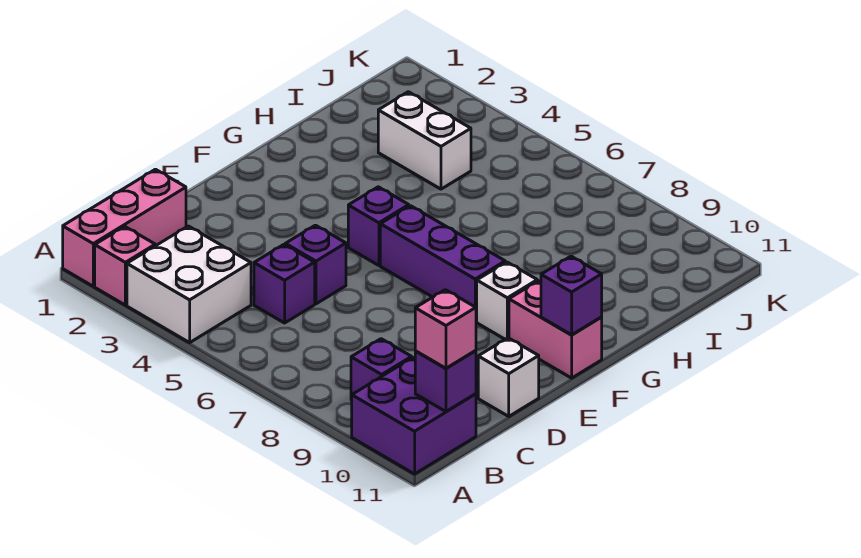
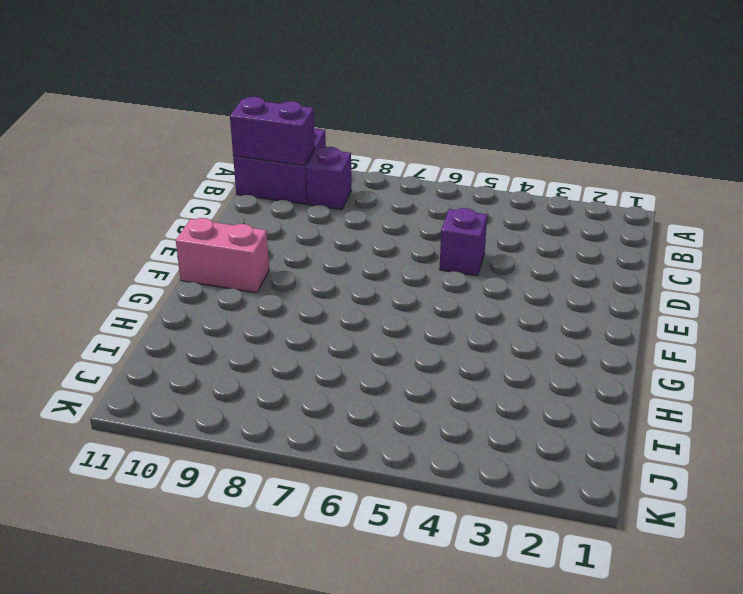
purple 1x2 brick [230,97,315,165] -> purple 1x1 brick [415,351,476,412]
none -> pink 1x3 brick [63,169,186,286]
none -> pink 1x1 brick [95,226,155,305]
none -> white 2x2 brick [127,226,251,343]

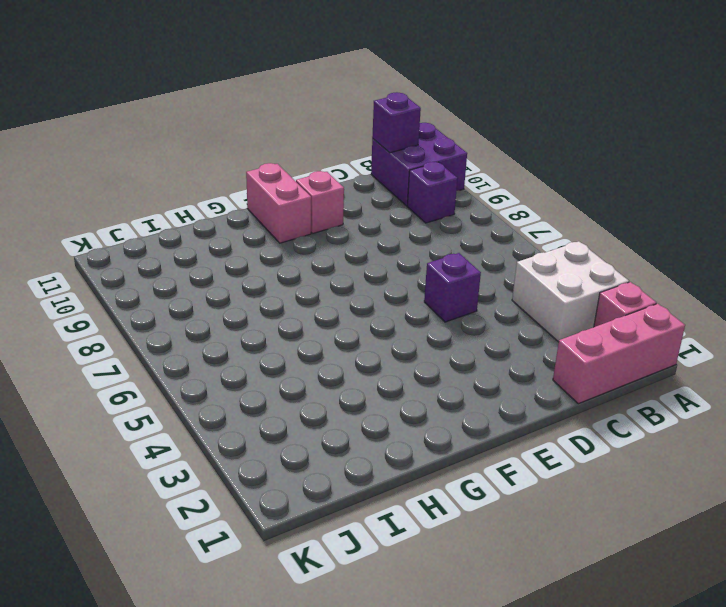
pink 1x1 brick [296,171,344,233] -> pink 1x1 brick moved to [415,290,476,368]
none -> purple 1x1 brick [254,245,315,323]
none -> white 1x1 brick [478,338,539,416]
none -> purple 1x1 brick [348,187,409,265]

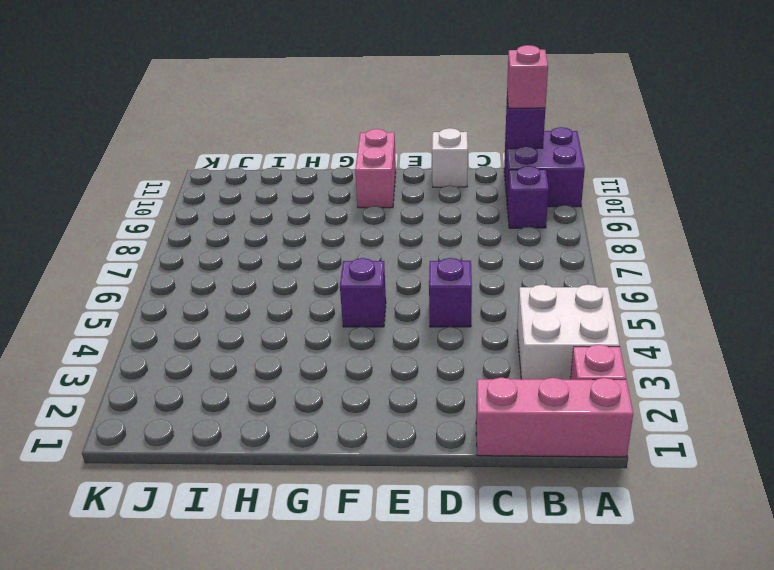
none -> purple 1x1 brick [254,245,315,323]
none -> purple 1x3 brick [380,206,505,321]
none -> white 1x1 brick [477,262,537,339]

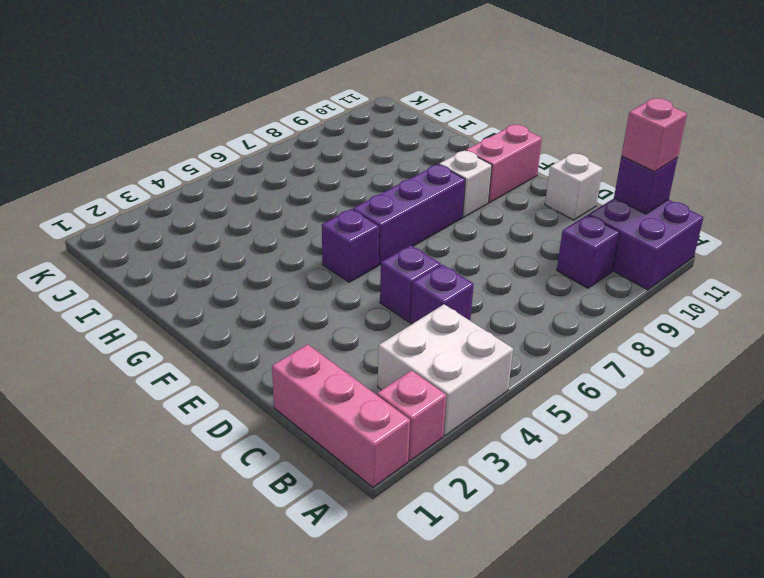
none -> white 1x2 brick [378,92,471,189]
none -> purple 1x1 brick [541,256,602,335]

